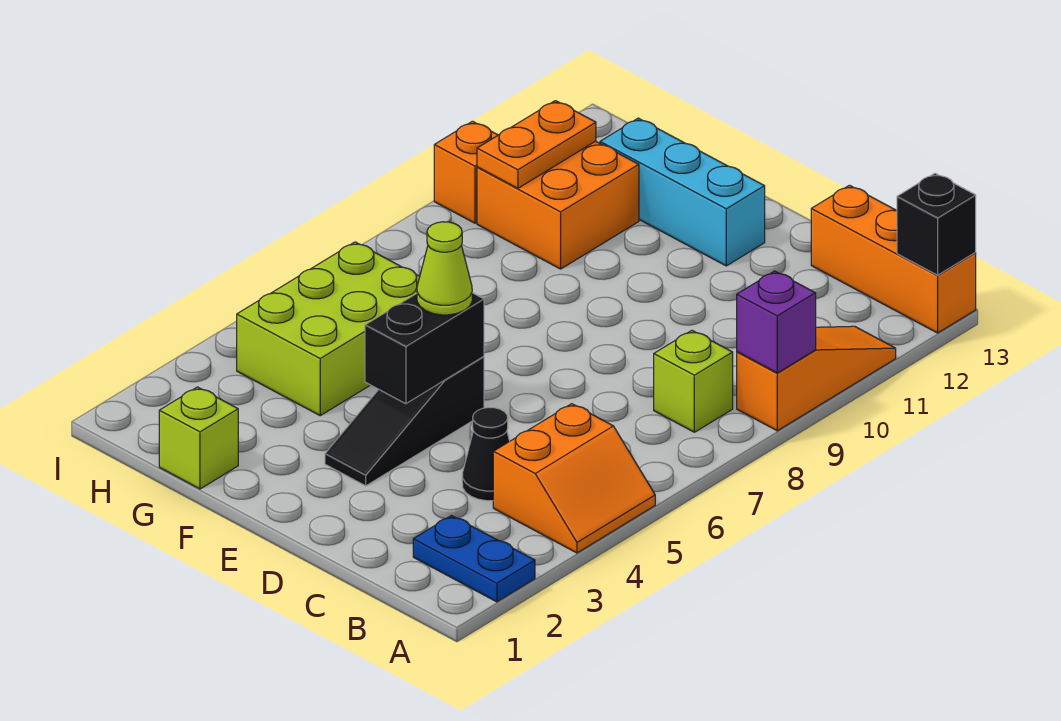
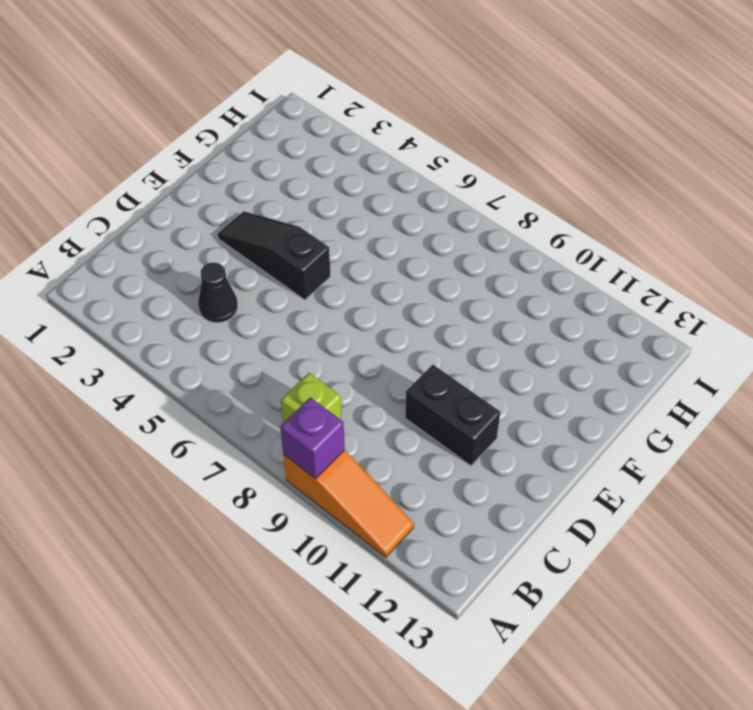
black 1x2 brick [405,365,500,466] -> black 1x2 brick moved to [365,293,484,404]
none -> blue 1x2 plate [413,516,535,602]
none -> orange 2x2 slope [493,404,655,553]
none -> orange 1x3 brick [811,185,976,333]

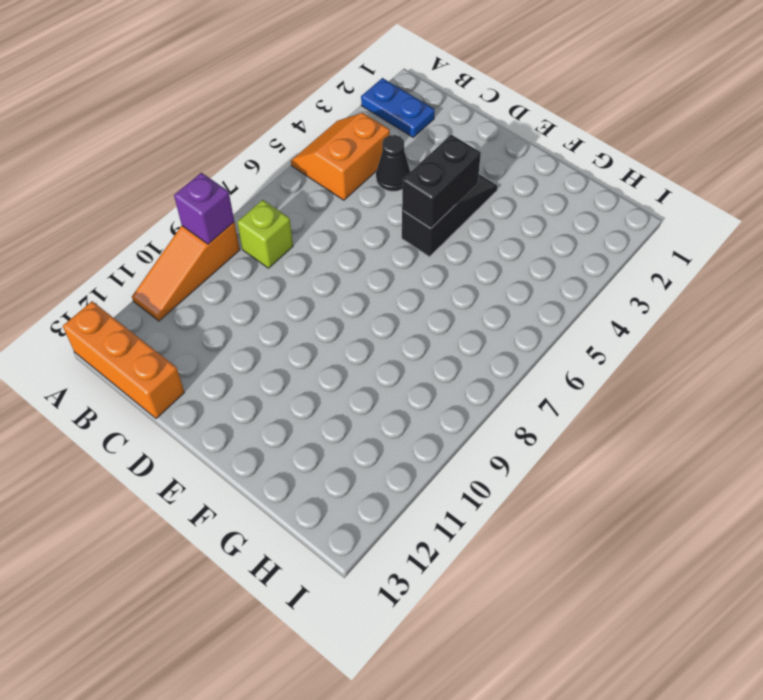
none -> cyan 1x3 brick [600,118,765,266]
none -> lime 1x1 brick [159,387,238,489]
none -> lime 2x3 brick [237,242,420,416]

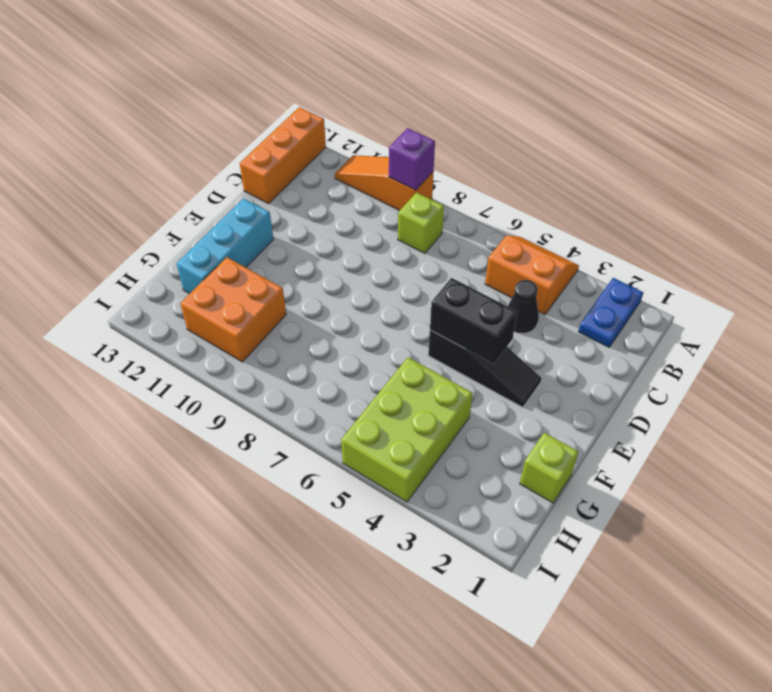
lime 2x3 brick [341,357,473,502] -> lime 2x3 brick turned to [237,242,420,416]
none -> orange 1x1 brick [434,121,498,223]
none -> black 1x1 brick [897,173,976,275]
none -> orange 1x2 plate [477,101,596,188]

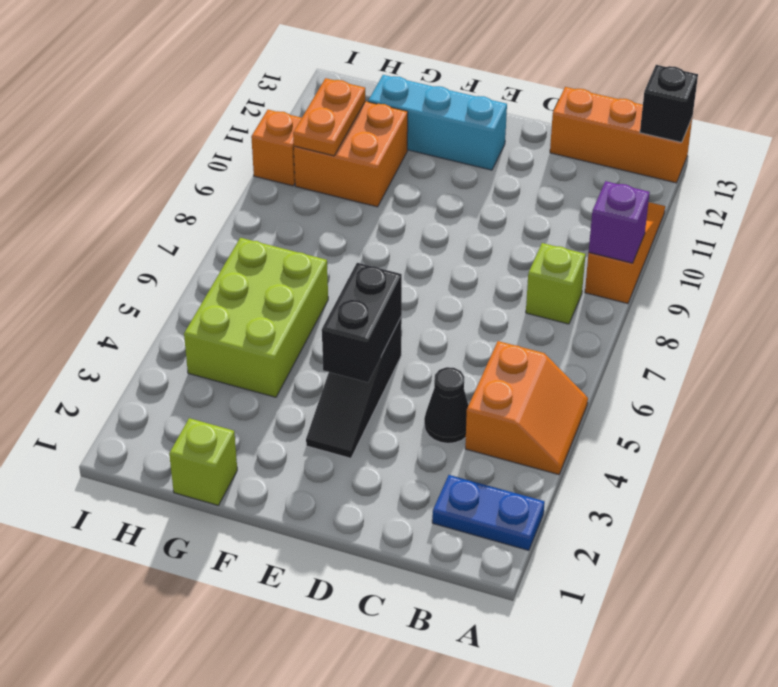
none -> lime 1x1 cone [417,222,472,315]

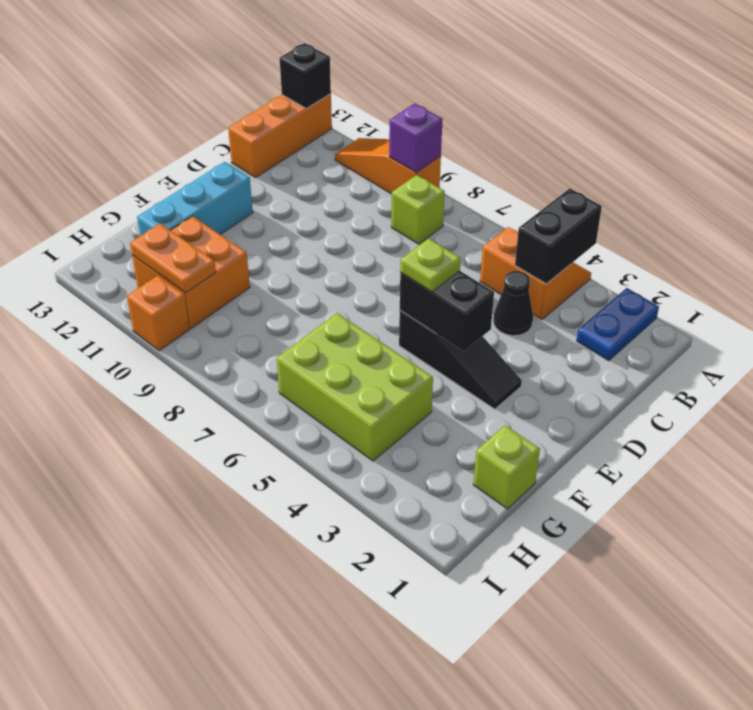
black 1x2 brick [515,189,602,284] -> none
lime 1x1 plate [400,239,461,292] -> lime 1x1 cone [417,222,472,315]

